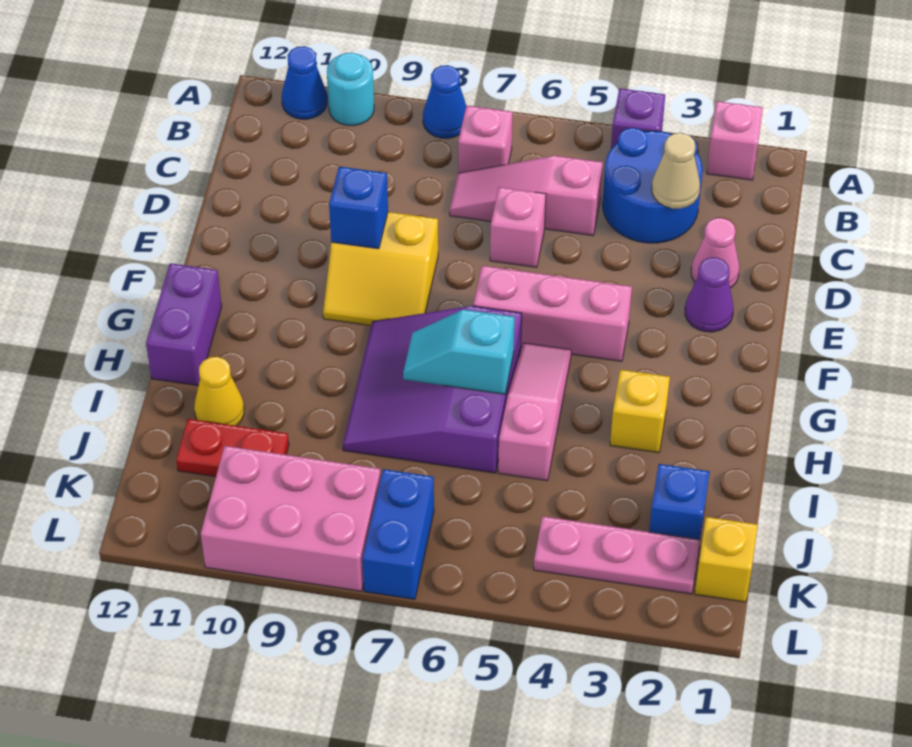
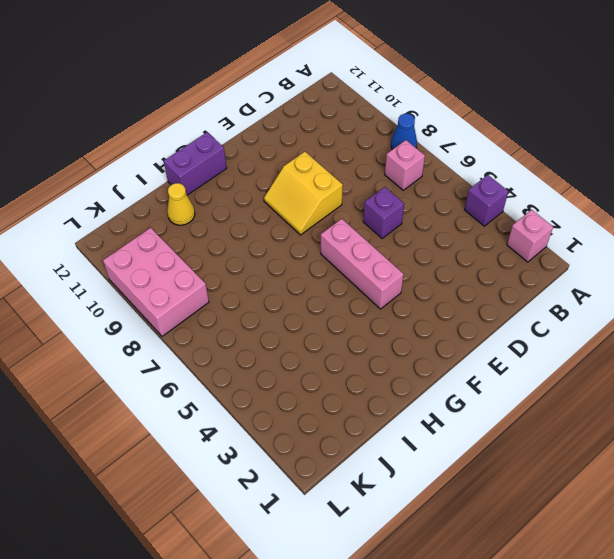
purple 1x1 brick [363,187,404,238] -> pink 1x1 brick [490,187,546,267]
none -> cyan 1x1 round brick [327,53,374,126]
none -> blue 1x1 cone [282,46,327,119]
none -> blue 2x2 round brick [602,128,703,243]

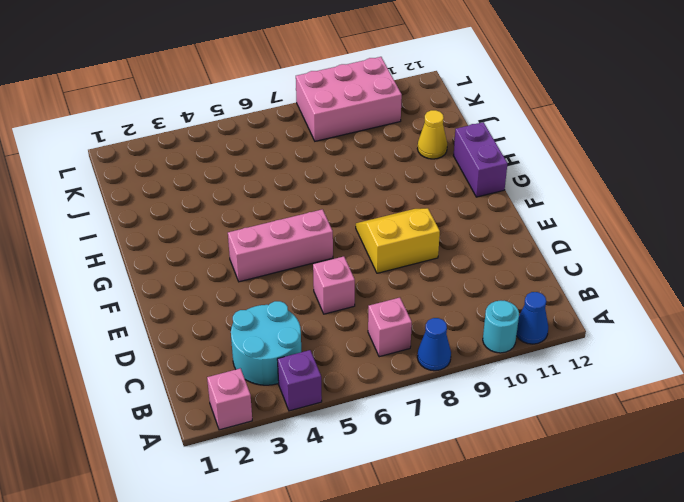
cyan 2x2 round brick [231,301,301,385] -> blue 2x2 round brick [602,128,703,243]
none -> pink 1x3 slope [450,156,603,236]
none -> pink 1x1 cone [691,218,739,288]
none -> purple 1x1 cone [685,257,734,332]

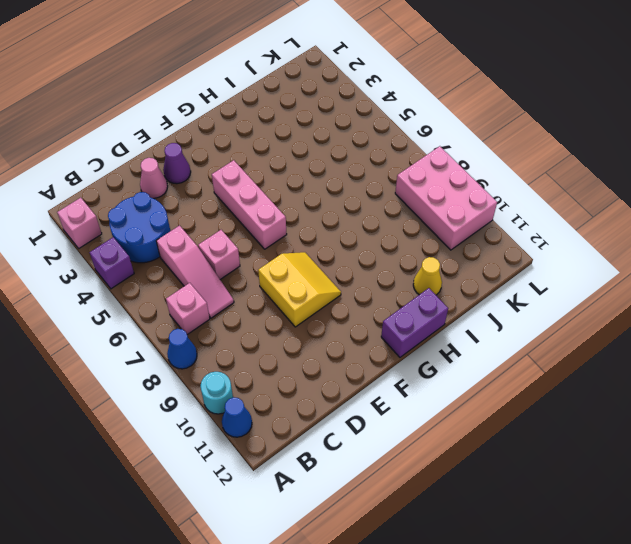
none -> pink 1x3 slope [498,343,571,481]
none -> purple 3x3 slope [343,306,522,473]
none -> yellow 1x1 brick [610,370,670,453]

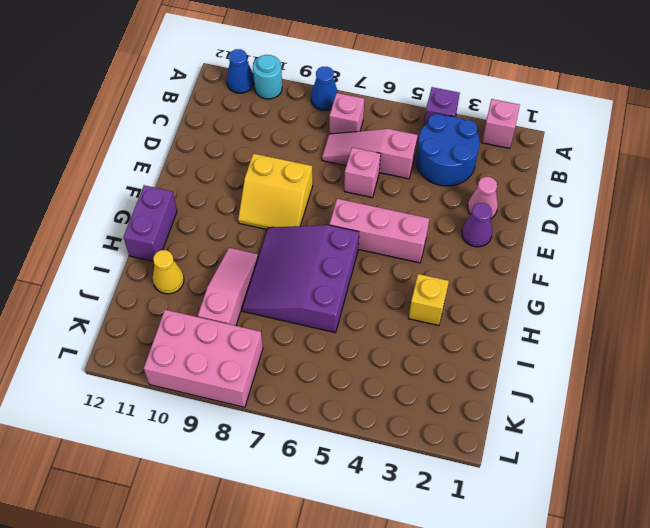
pink 1x3 slope [198,248,258,326] -> pink 1x3 slope moved to [498,343,571,481]
none -> blue 1x1 brick [649,464,710,540]
none -> red 1x2 plate [176,419,289,477]
none -> yellow 1x1 brick [695,517,758,602]

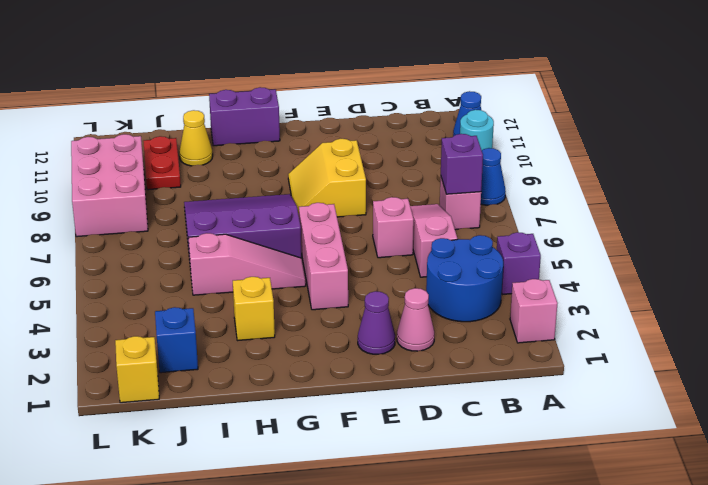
purple 1x1 brick [441,134,483,194] -> none
none -> pink 1x3 plate [534,516,700,594]
none -> blue 1x2 brick [363,469,434,599]
none -> tan 1x1 cone [652,133,700,209]

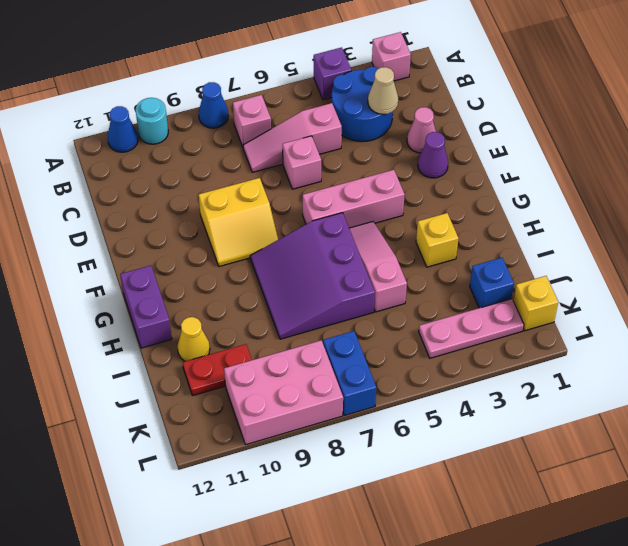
none -> blue 1x1 brick [329,167,388,249]
none -> cyan 1x2 slope [403,310,514,394]

